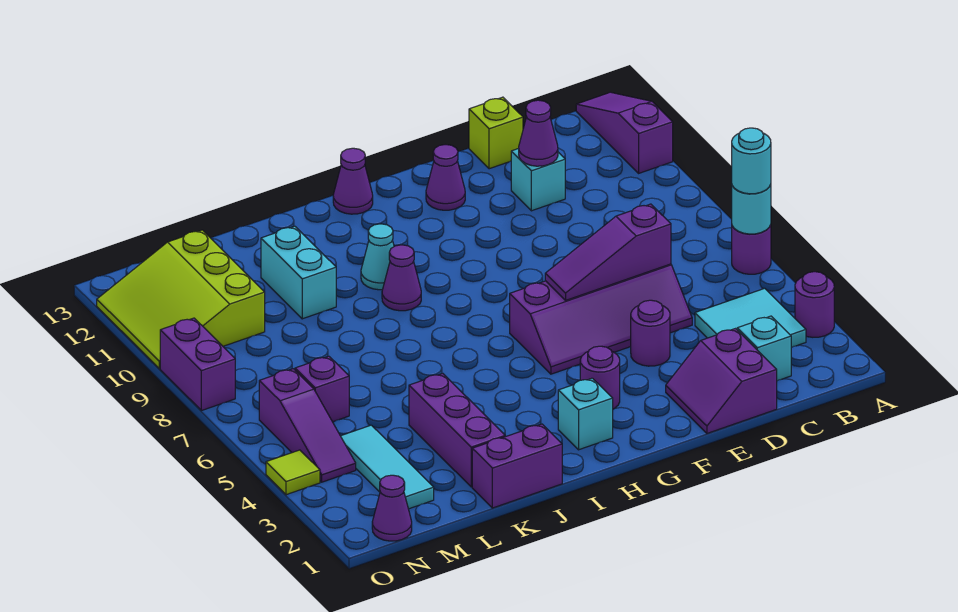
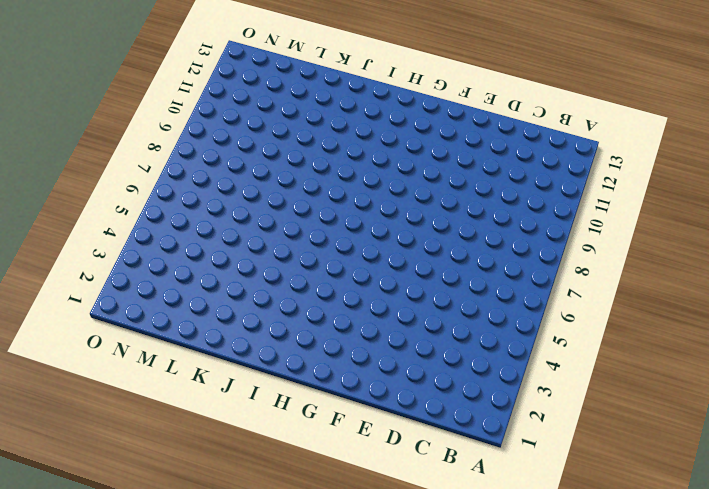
none -> purple 1x1 round brick [795,272,834,337]
none -> purple 1x1 round brick [732,225,771,274]
none -> purple 1x3 slope [576,92,673,173]
none -> cyan 2x2 tile [695,288,806,347]

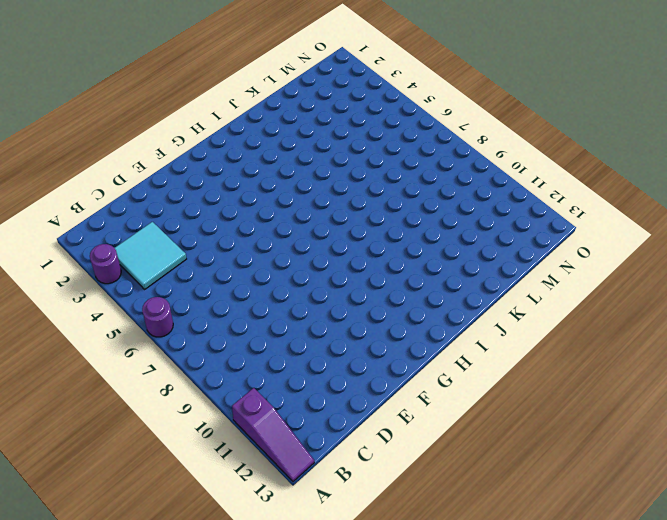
none -> cyan 1x1 brick [737,316,791,381]
none -> purple 2x2 slope [666,329,777,433]
none -> purple 2x4 slope [510,264,692,374]
none -> cyan 1x1 brick [511,148,565,211]

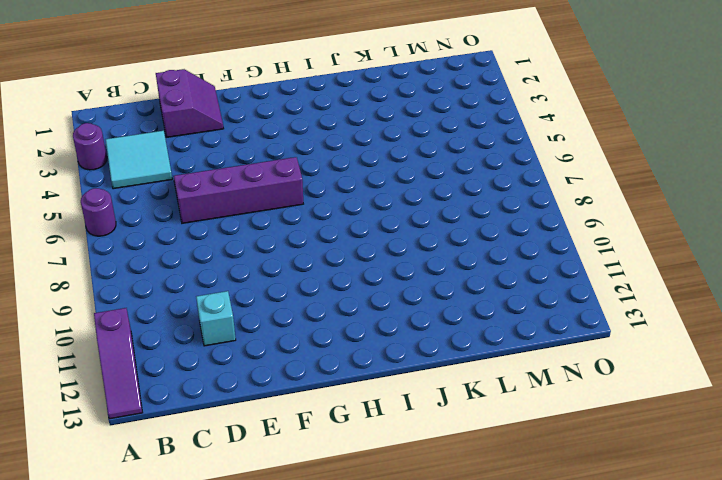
none -> cyan 1x1 brick [737,316,791,381]
none -> lime 1x1 brick [469,97,523,169]
none -> purple 1x1 round brick [631,300,670,366]
none -> purple 1x1 cone [426,145,465,210]

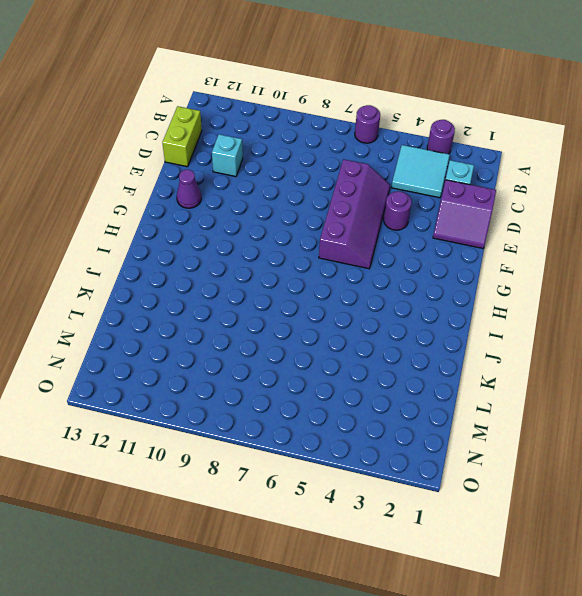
lime 1x2 brick [162,106,202,167] -> lime 1x1 brick [469,97,523,169]
none -> purple 1x3 slope [576,92,673,173]
none -> purple 1x1 round brick [580,346,620,409]
none -> cyan 1x1 brick [558,378,613,450]
none -> purple 1x1 cone [333,148,373,214]

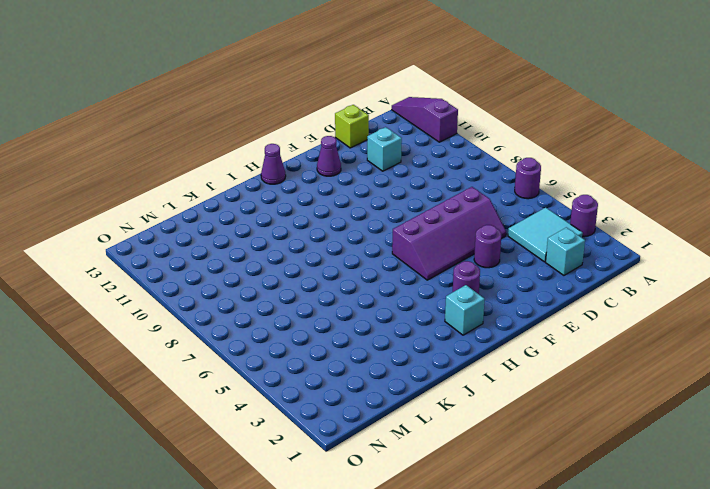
none -> purple 2x2 slope [666,329,777,433]
none -> purple 1x1 cone [382,245,421,311]
none -> cyan 1x1 cone [361,224,394,290]
none -> purple 1x2 brick [472,424,562,508]

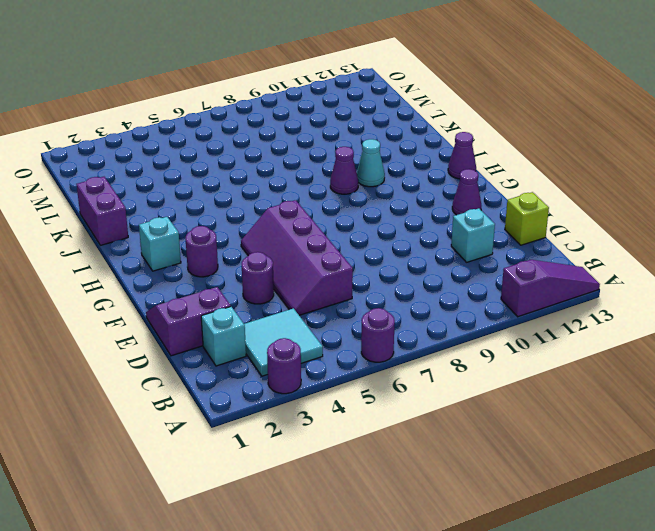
none -> purple 1x3 brick [409,374,505,487]
none -> cyan 1x2 brick [261,226,336,319]
none -> cyan 1x3 tile [341,425,434,509]
none -> purple 1x1 brick [295,356,349,422]

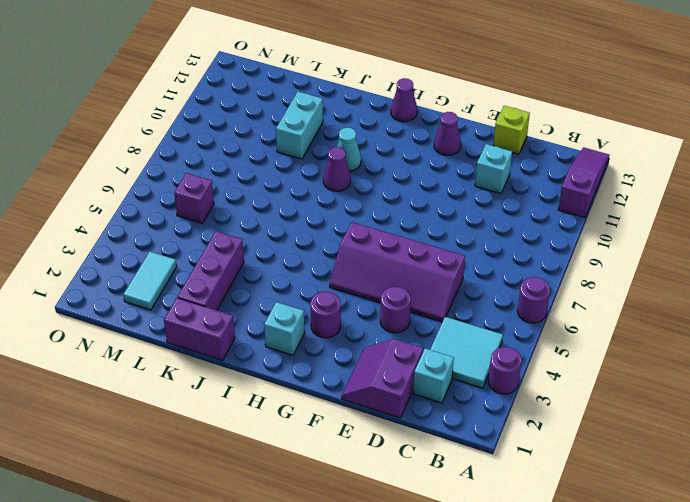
cyan 1x2 tile [123,252,177,310] -> cyan 1x3 tile [341,425,434,509]
none -> lime 3x3 slope [97,230,265,368]
none -> purple 1x1 cone [372,475,412,541]
none -> purple 1x3 slope [259,369,356,482]
none -> lime 1x1 tile [266,450,320,495]

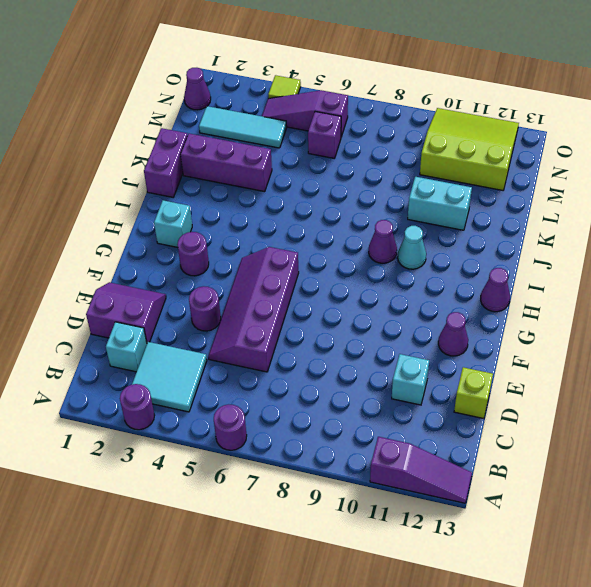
none -> purple 1x2 brick [160,318,235,411]
none -> cyan 1x1 round brick [732,184,771,234]
none -> purple 1x3 slope [545,204,671,300]
none -> purple 1x1 cone [519,100,558,166]

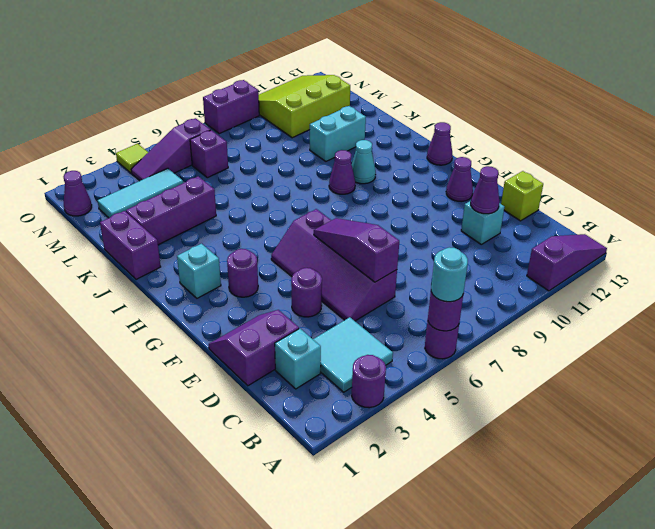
purple 1x1 round brick [428,292,463,331] -> cyan 1x1 round brick [732,184,771,234]

